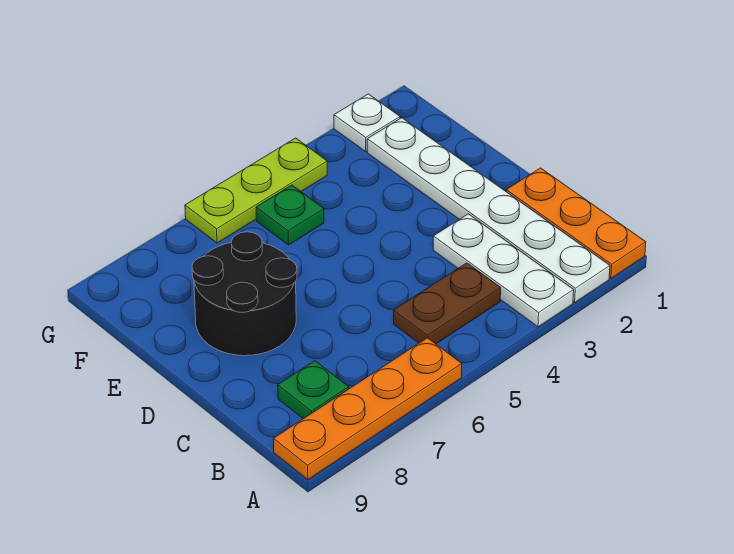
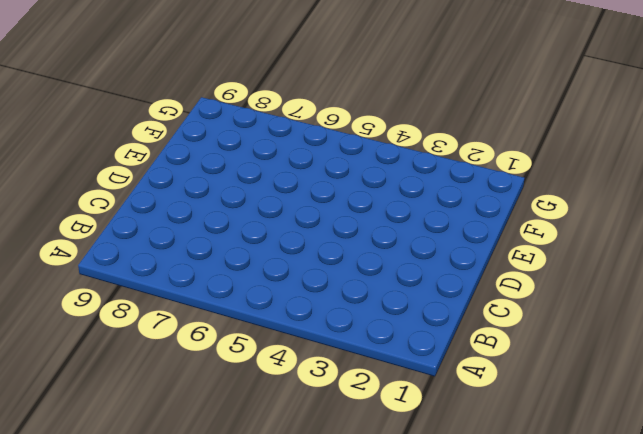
none -> orange 1x3 plate [506,168,646,278]
none -> white 1x6 plate [367,118,610,302]

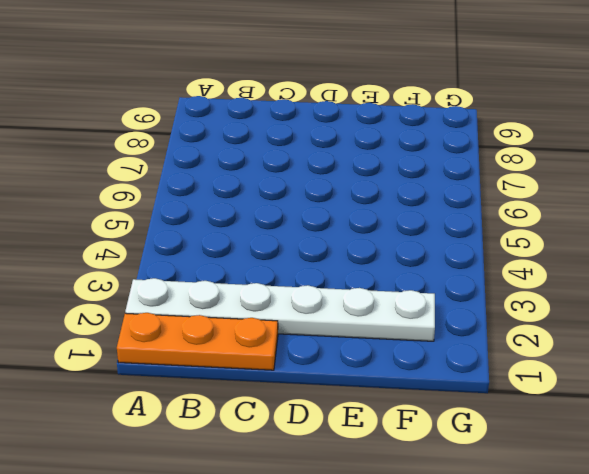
none -> white 1x3 plate [433,214,574,327]
none -> orange 1x4 plate [274,338,462,480]

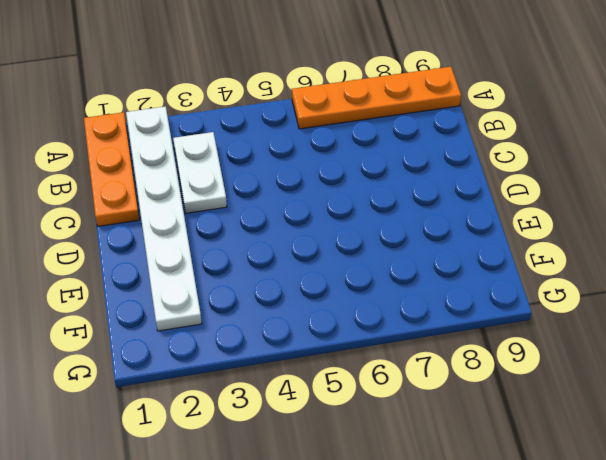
white 1x2 plate [173,132,227,213] -> white 1x3 plate [433,214,574,327]
none -> brown 1x2 plate [394,263,501,344]
none -> green 1x1 plate [278,361,349,419]

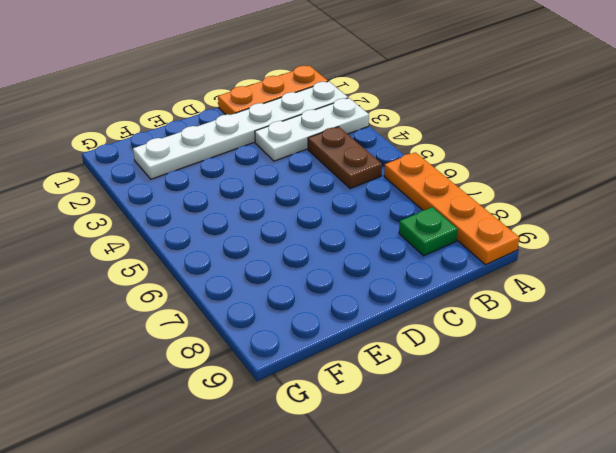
none -> black 2x2 round brick [192,232,297,356]
none -> green 1x1 plate [256,185,324,245]

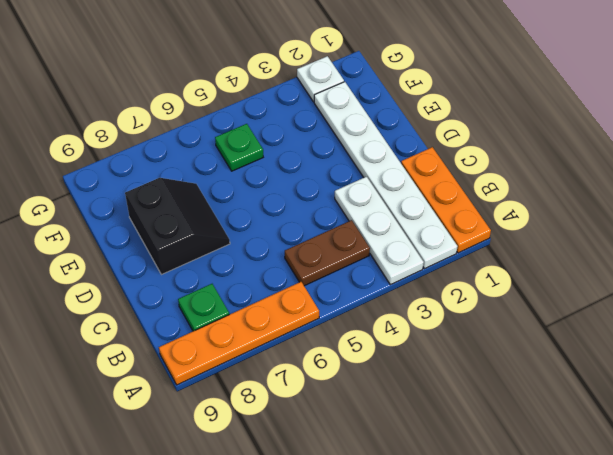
black 2x2 slope [125,178,230,275] -> black 2x2 round brick [192,232,297,356]
none -> lime 1x3 plate [185,138,327,243]

